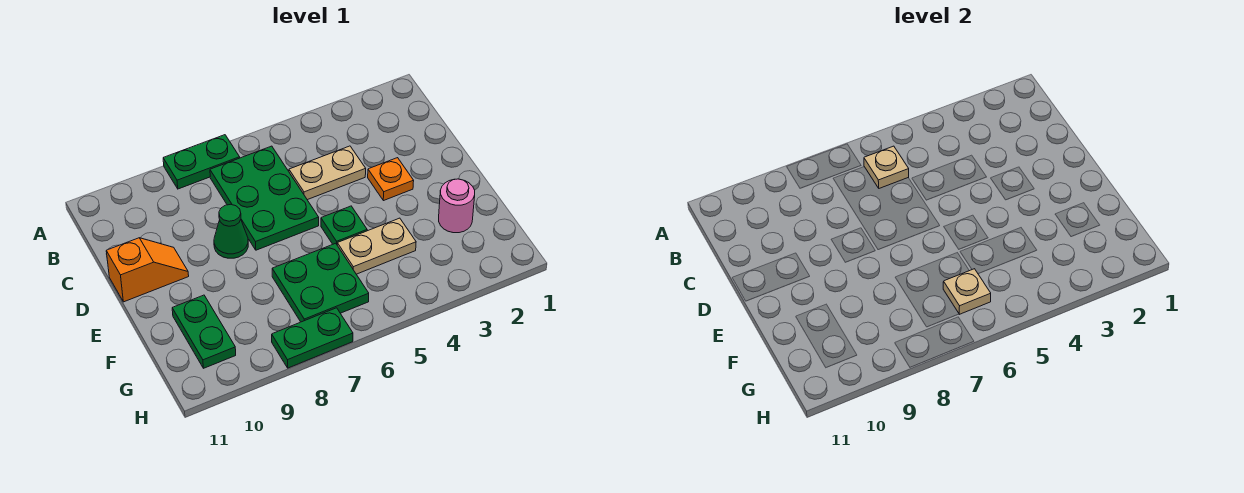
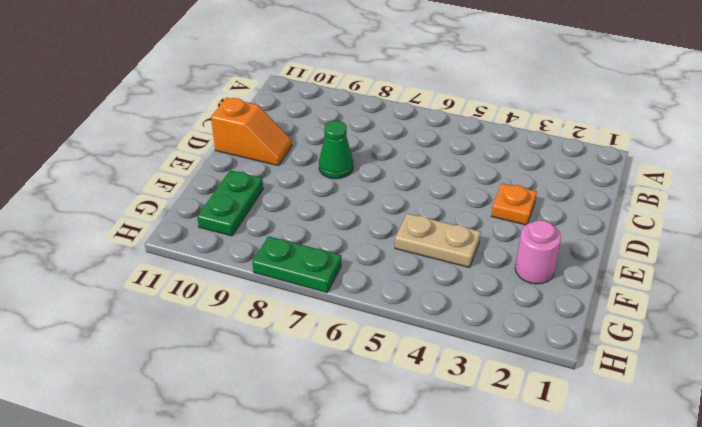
none -> green 1x2 plate [163,135,240,189]
none -> green 2x3 plate [210,146,319,250]
none -> tan 1x2 plate [289,146,366,200]

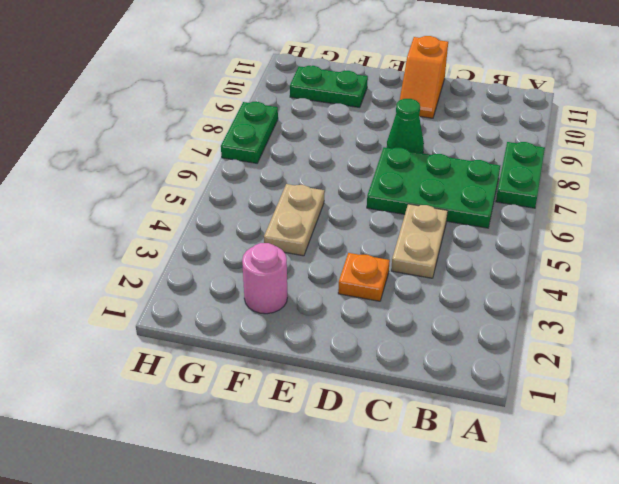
none -> green 1x1 plate [321,206,367,244]
none -> green 2x2 plate [272,243,369,322]
none -> tan 1x1 plate [864,146,909,188]

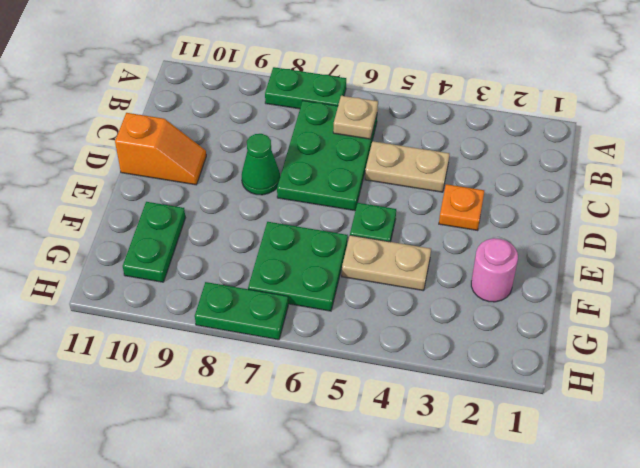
none -> tan 1x1 plate [943,269,991,314]

